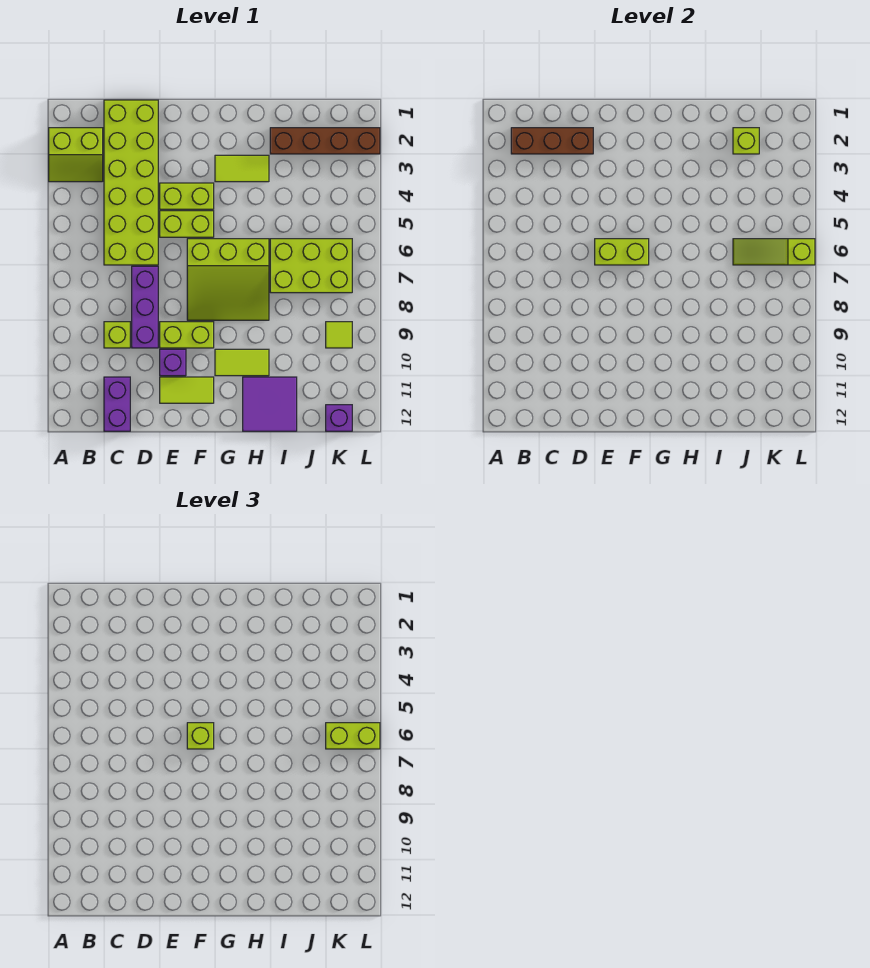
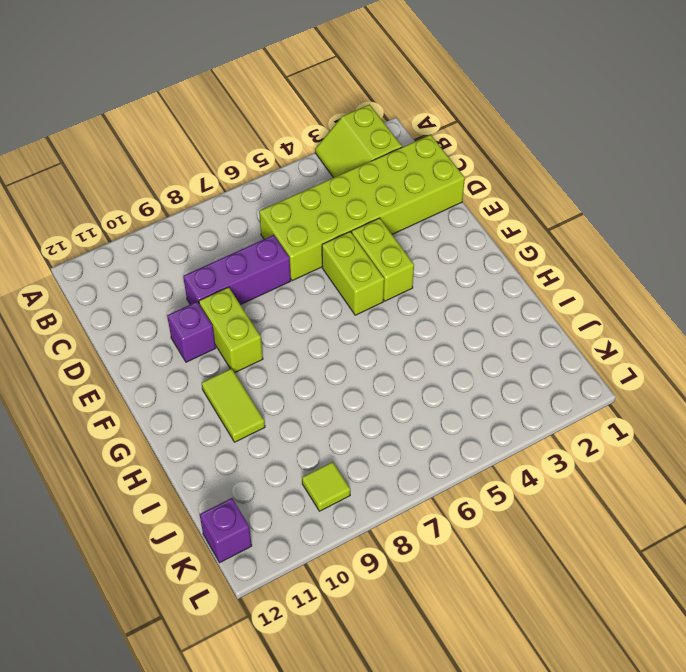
none -> lime 1x1 brick [104,322,130,348]
none -> purple 1x2 brick [104,377,130,431]
none -> lime 1x2 tile [160,377,214,403]

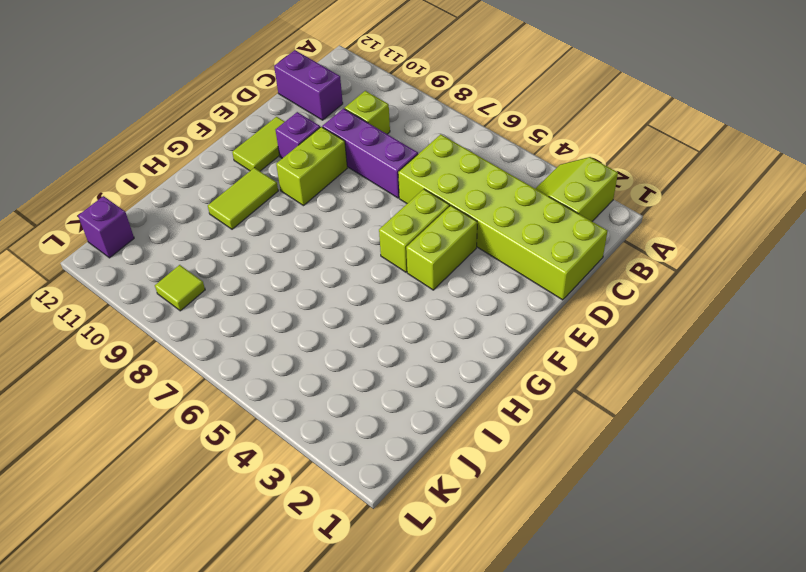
none -> lime 3x3 slope [187,239,269,320]
none -> lime 1x2 tile [215,155,269,182]
none -> purple 2x2 tile [243,377,297,431]

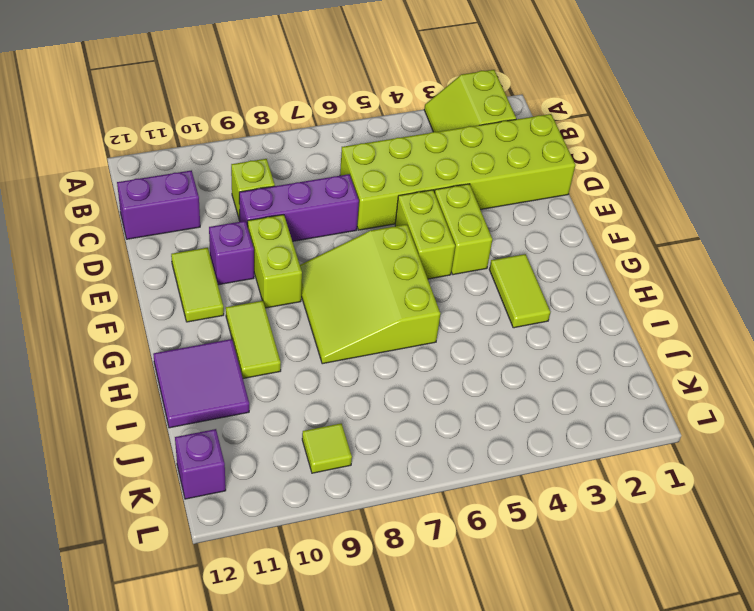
none -> brown 1x4 brick [270,128,380,154]
none -> lime 2x3 brick [270,239,352,293]
none -> brown 1x3 brick [511,128,593,154]

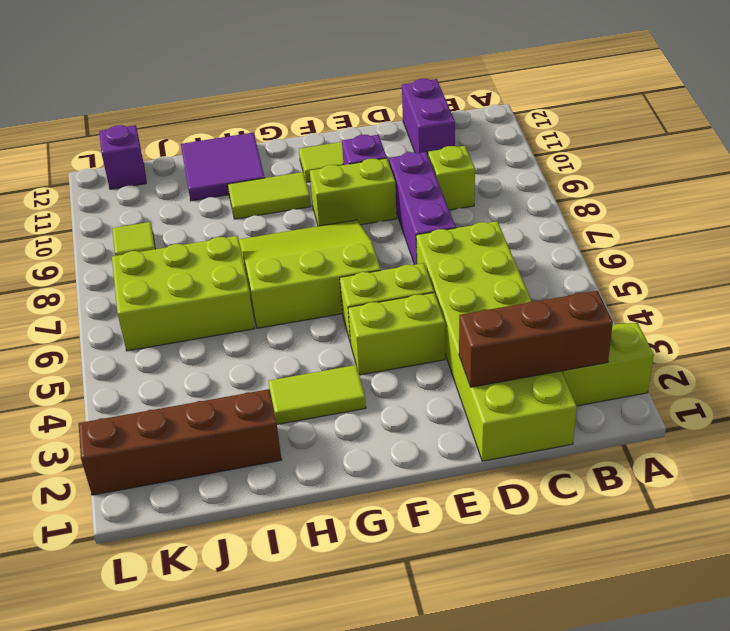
none -> lime 1x2 brick [595,239,649,265]
none -> lime 1x1 brick [733,128,759,154]
none -> lime 1x3 slope [733,239,815,265]

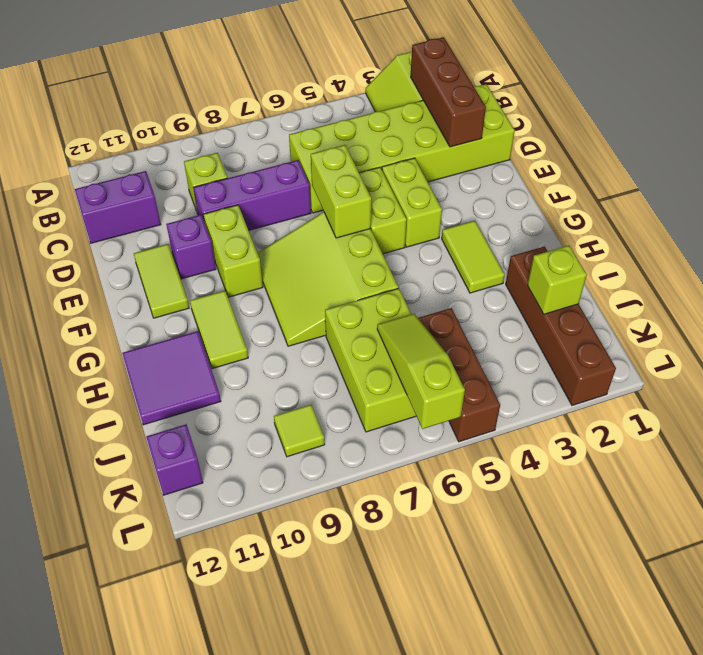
brown 1x3 brick [418,308,500,442] -> none
none -> lime 1x1 brick [187,723,214,749]
none -> lime 1x2 brick [326,723,380,749]

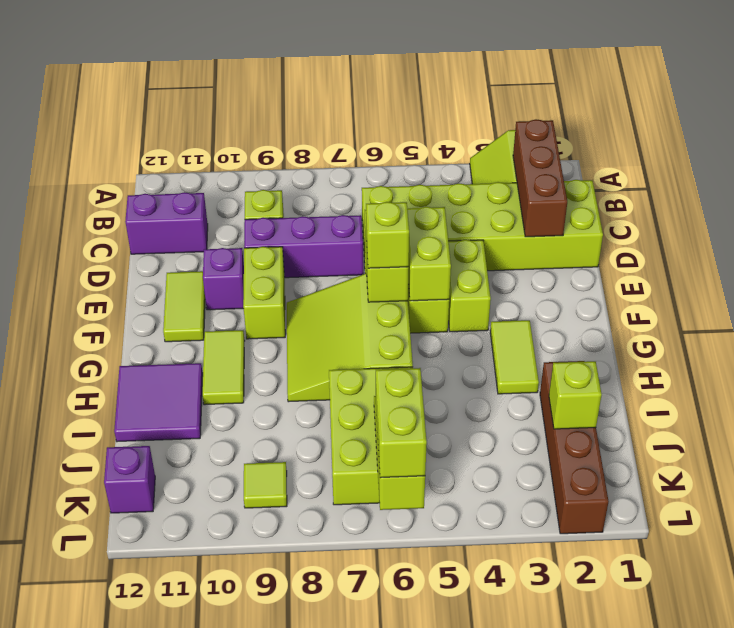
lime 1x2 brick [407,207,451,301] -> none

